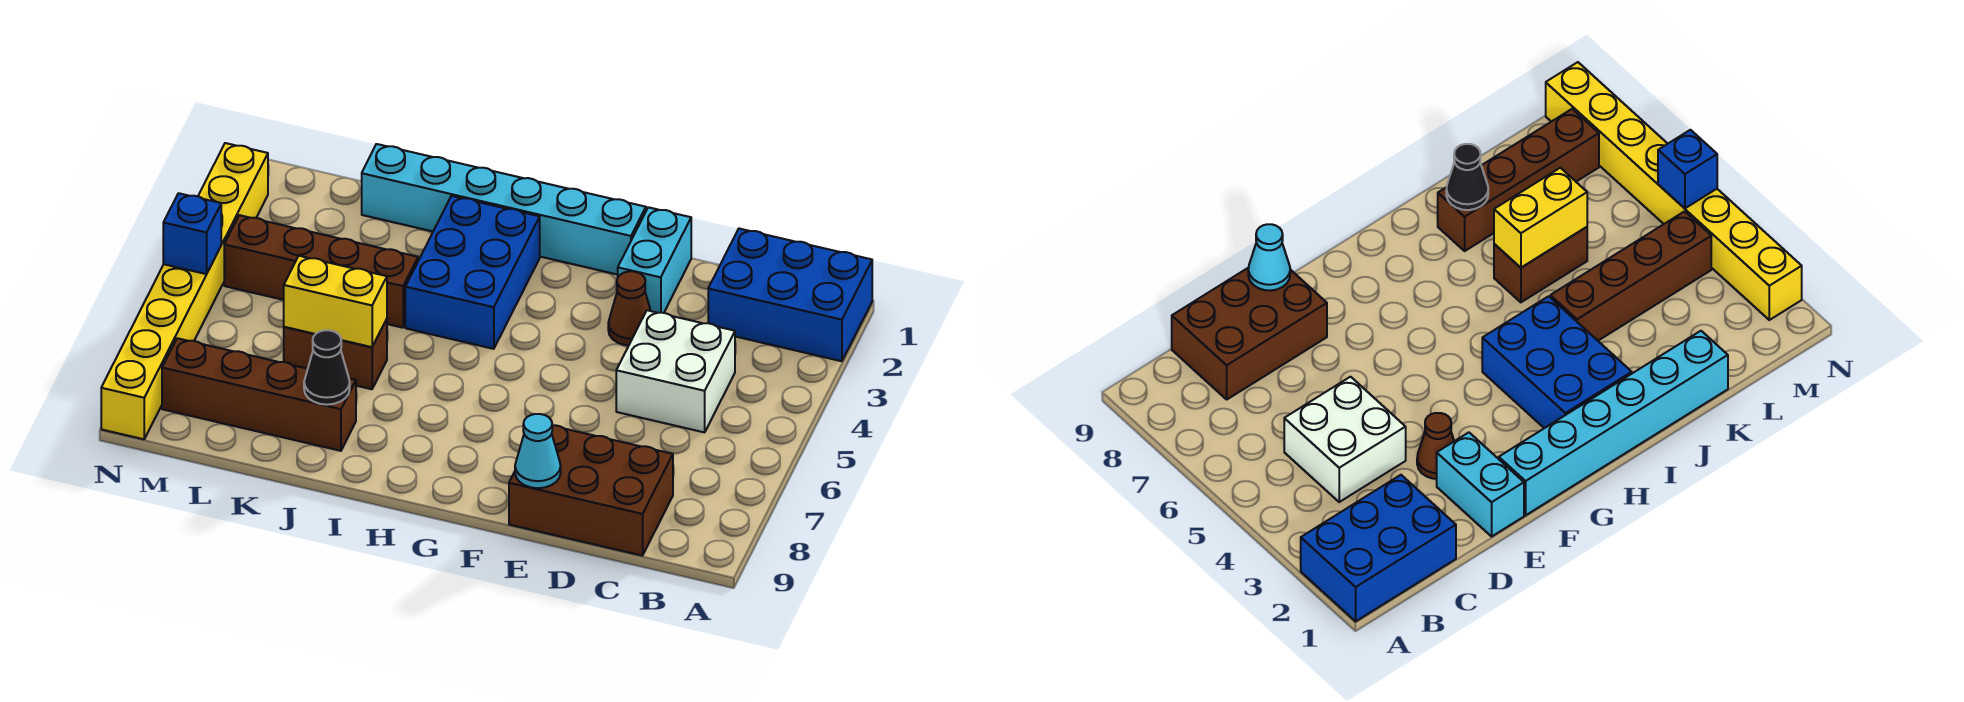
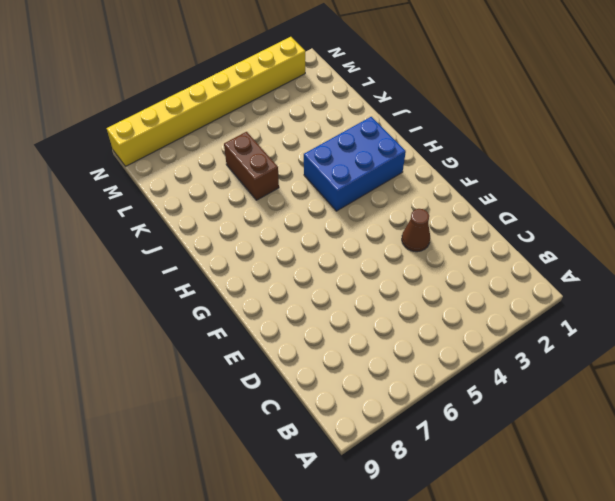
none -> blue 2x3 brick [708,229,872,361]
none -> white 2x2 brick [616,310,735,432]
none -> brown 2x3 brick [509,425,673,556]

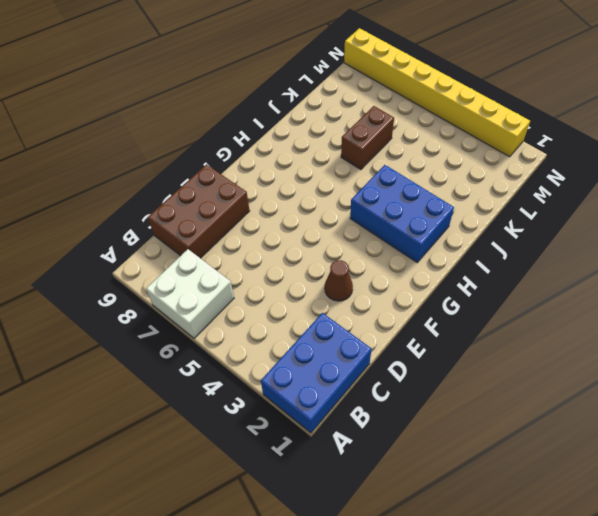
white 2x2 brick [146,249,234,338] -> white 2x2 brick moved to [616,310,735,432]
none -> cyan 1x2 brick [618,207,691,313]
none -> cyan 1x6 brick [362,144,646,275]
none -> brown 1x4 brick [224,215,418,328]

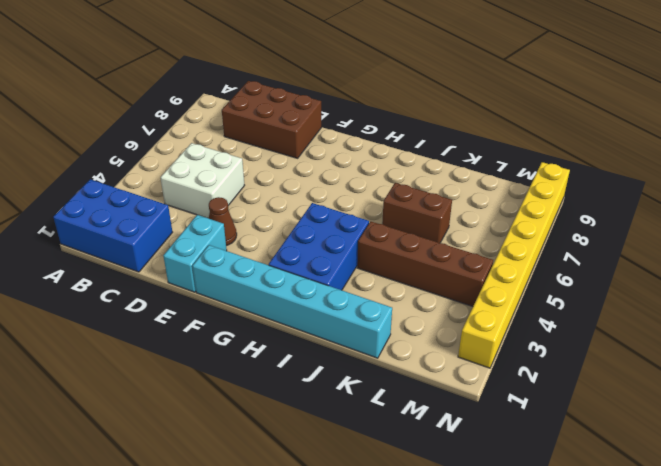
none -> brown 1x4 brick [162,338,356,451]
none -> cyan 1x1 cone [515,414,561,488]
none -> yellow 1x2 brick [284,256,387,347]

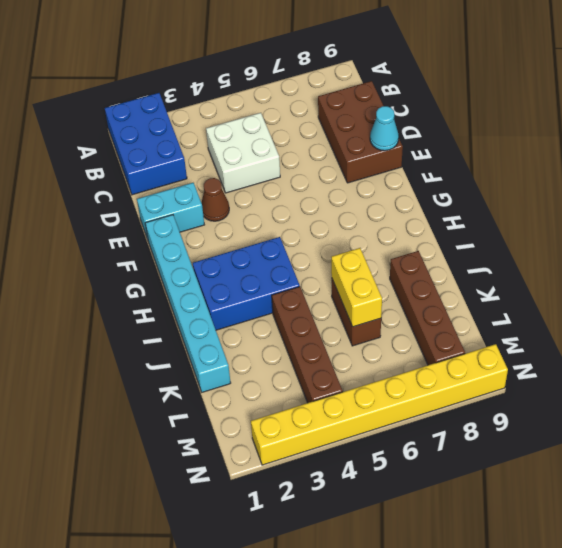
none -> black 1x1 cone [304,330,350,405]
none -> blue 1x1 brick [163,193,221,274]

